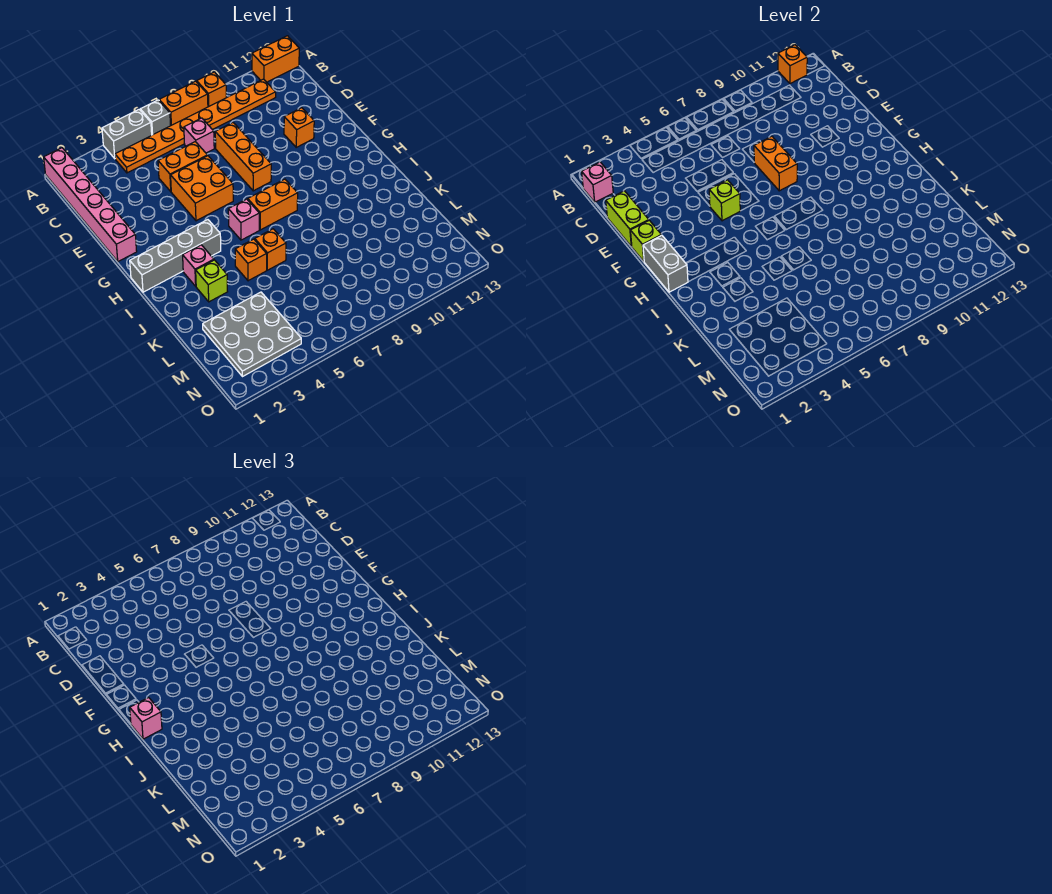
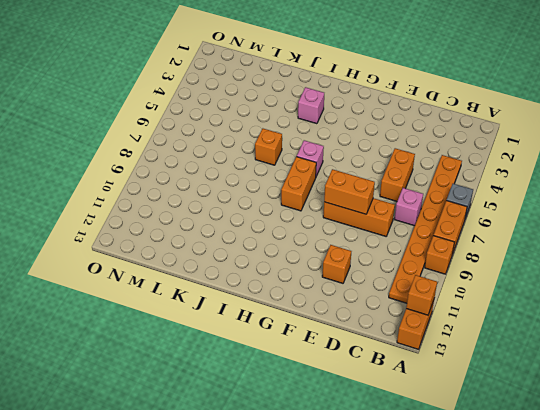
none -> pink 1x6 brick [44,148,137,261]
none -> grey 1x2 brick [102,109,152,159]
none -> orange 2x2 brick [171,156,233,221]

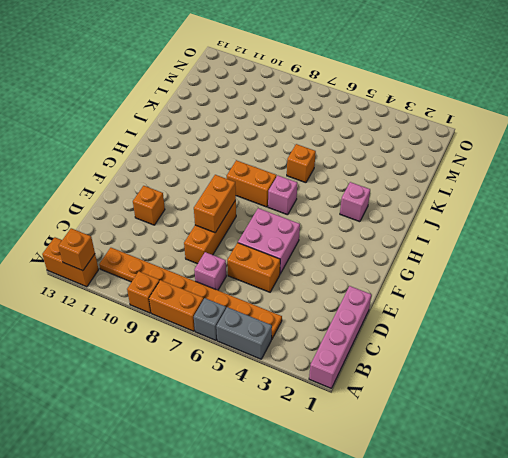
pink 1x4 brick [309,286,371,388] -> pink 1x6 brick [44,148,137,261]
pink 2x2 brick [238,208,300,274] -> orange 2x2 brick [171,156,233,221]
none -> grey 1x4 brick [130,220,221,292]
none -> lime 1x1 brick [196,260,228,302]
none -> orange 1x1 brick [235,239,267,281]

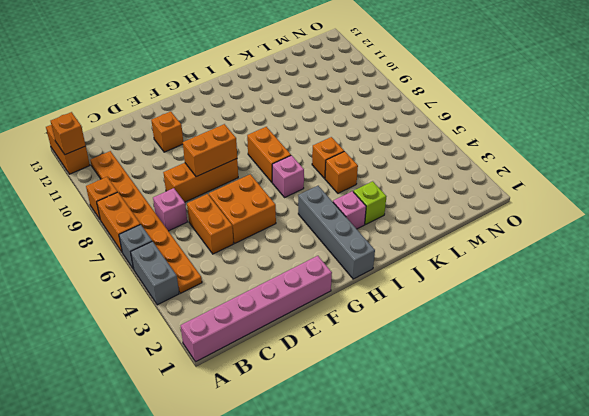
none -> grey 3x3 plate [203,292,301,377]
none -> pink 1x1 brick [582,162,613,202]
none -> lime 1x2 brick [606,191,649,247]

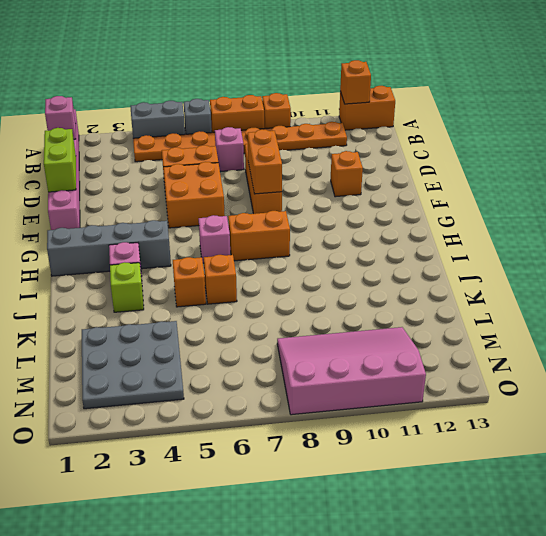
pink 3x4 slope [277,327,426,415] -> none
none -> lime 1x1 brick [630,220,661,261]
none -> lime 1x1 brick [709,180,740,221]
none -> grey 1x2 brick [643,235,688,292]

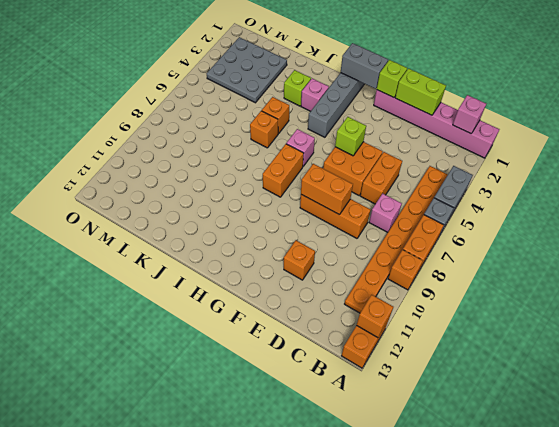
none -> pink 1x1 brick [130,697,162,739]

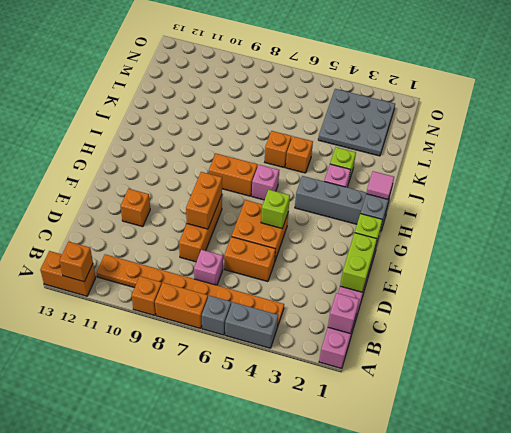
pink 1x1 tile [366,171,394,199] -> pink 1x1 brick [130,697,162,739]

